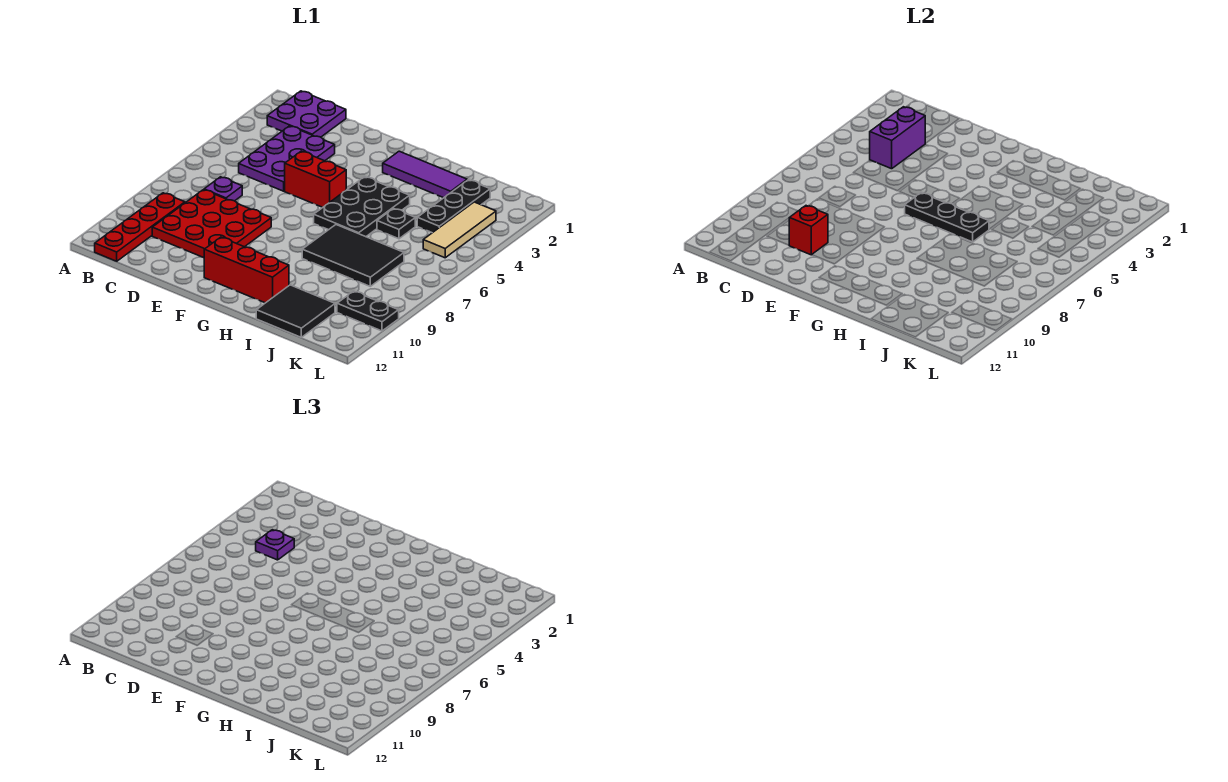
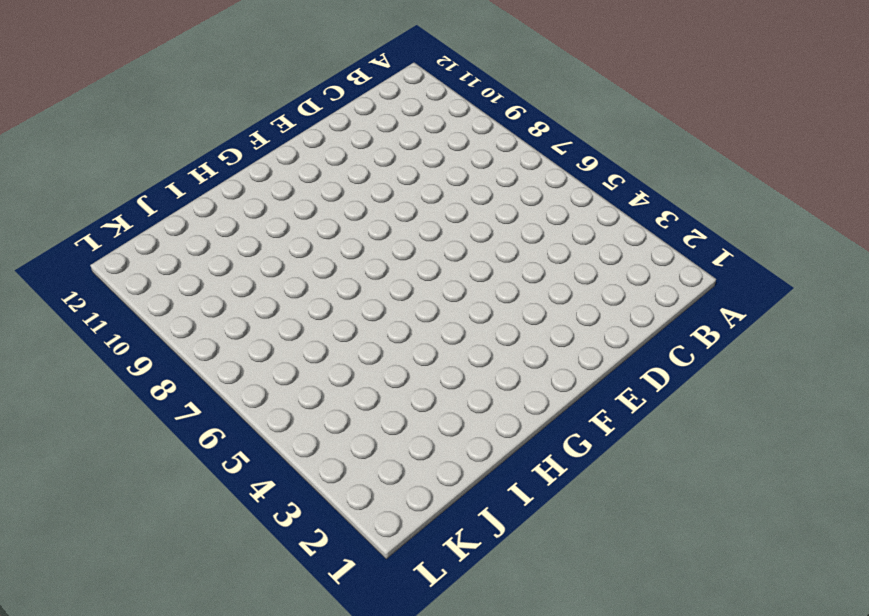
none -> purple 2x2 plate [267,91,346,137]
none -> red 1x4 plate [95,193,185,261]
none -> purple 2x3 plate [239,126,335,191]

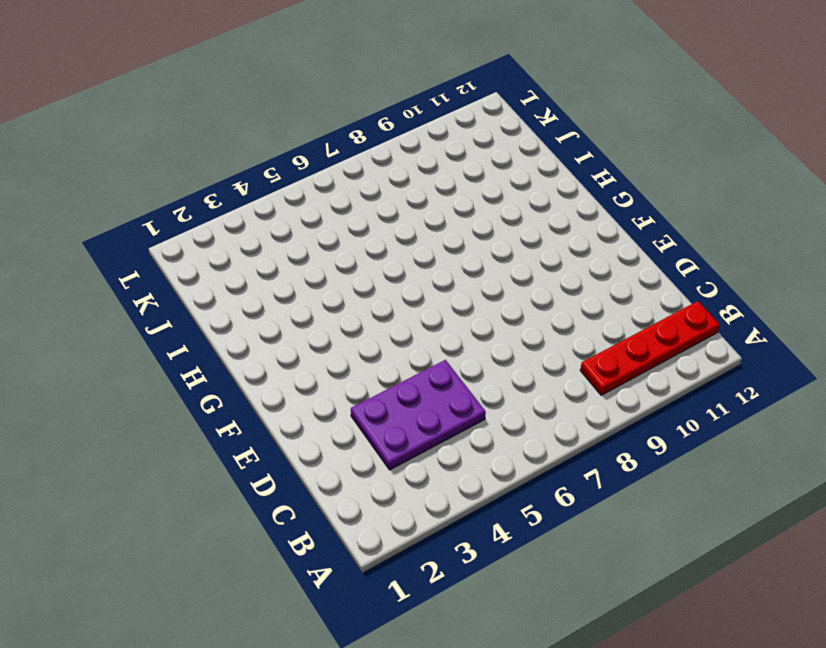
none -> purple 2x2 plate [267,91,346,137]
none -> purple 1x1 plate [204,177,242,201]
none -> red 3x3 plate [152,190,271,258]

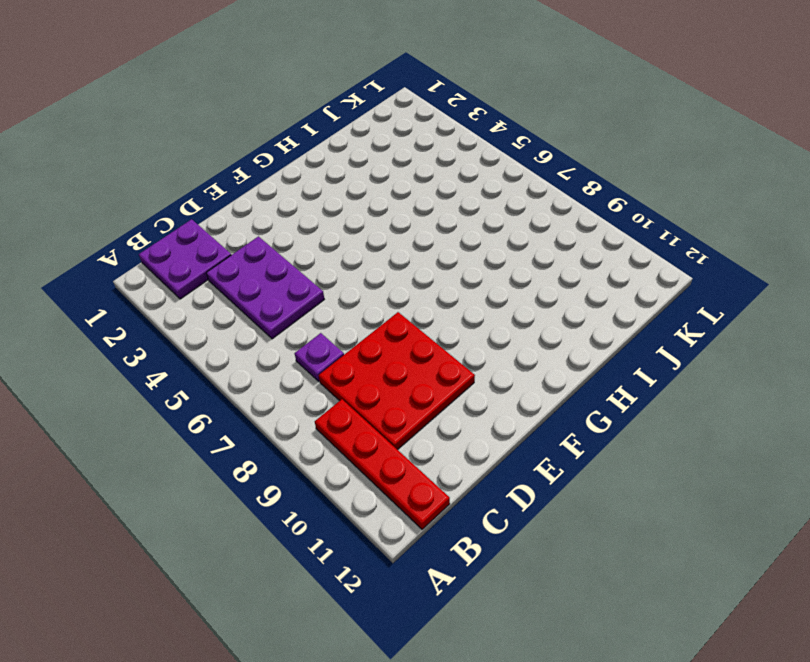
none -> red 1x2 brick [285,151,346,207]
none -> red 1x3 brick [204,237,289,303]
none -> purple 1x3 tile [383,151,467,198]

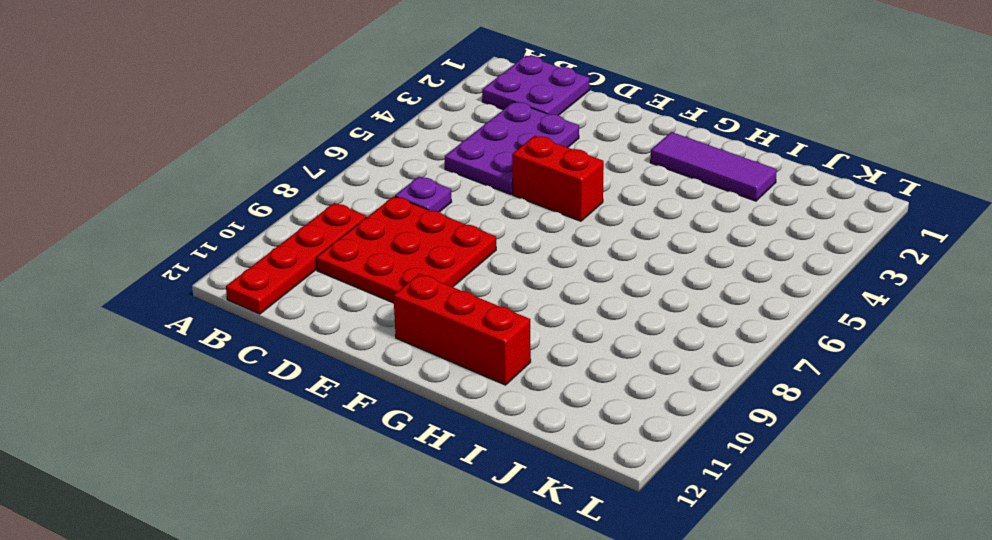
none -> black 2x3 plate [314,177,410,237]
none -> black 2x3 tile [302,225,404,286]
none -> black 1x1 plate [377,209,415,239]

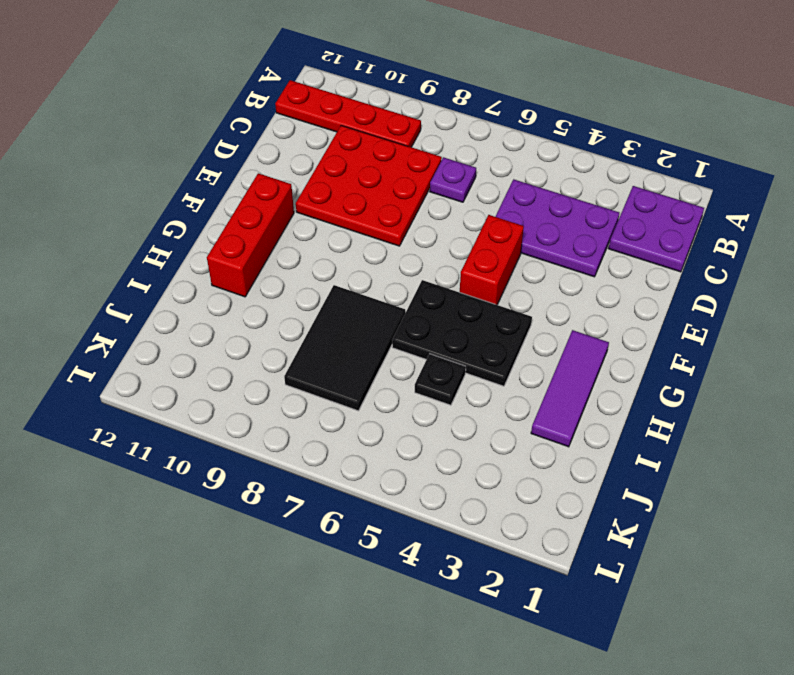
none -> black 2x2 tile [256,285,335,337]
none -> black 1x3 plate [417,180,490,233]
none -> tan 1x3 tile [423,202,496,258]

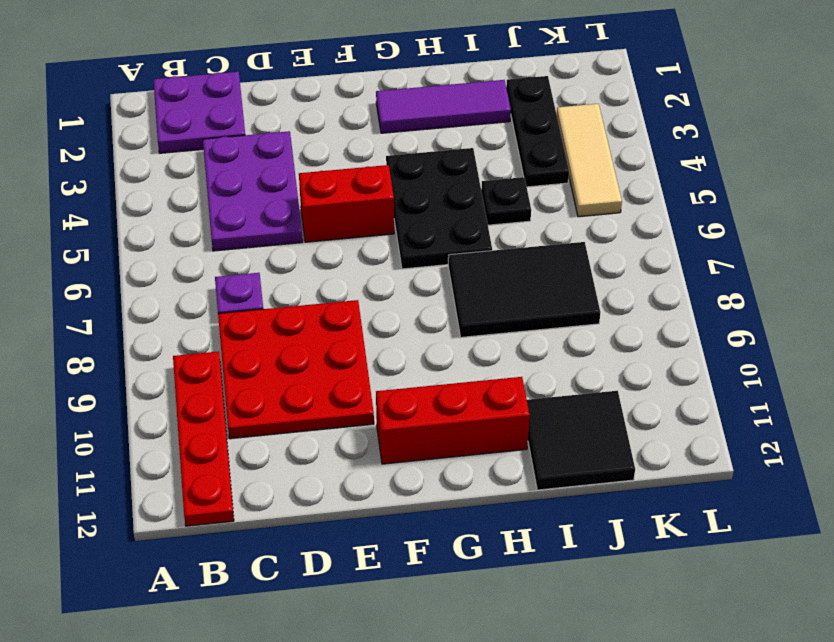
none -> black 1x2 plate [337,291,399,331]
none -> purple 1x2 brick [870,107,925,169]
none -> red 1x1 brick [789,206,828,255]

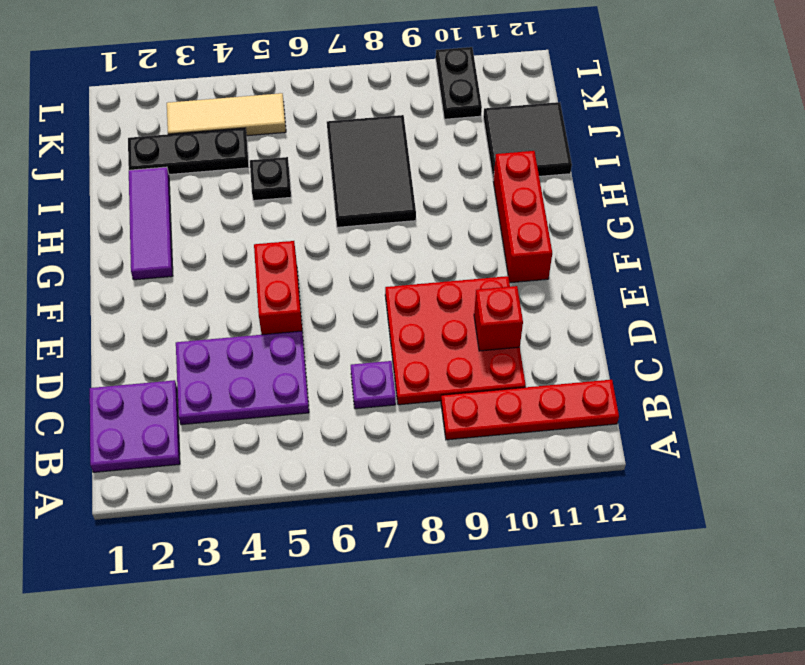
none -> black 2x3 plate [314,177,410,237]
none -> purple 1x2 brick [870,107,925,169]
none -> black 1x3 plate [905,193,989,242]

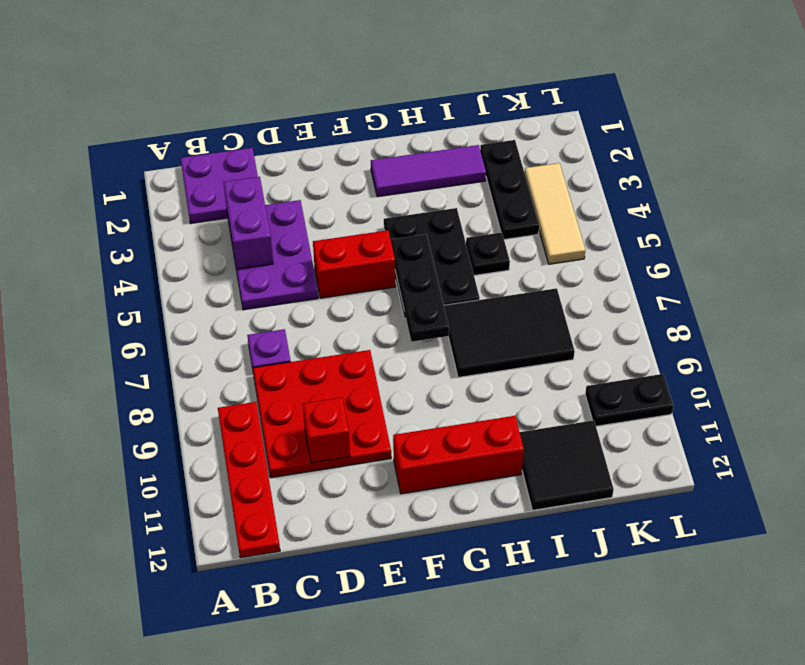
black 1x3 plate [391,234,449,342] -> black 1x3 plate turned to [905,193,989,242]
none -> purple 1x1 plate [256,530,294,560]

